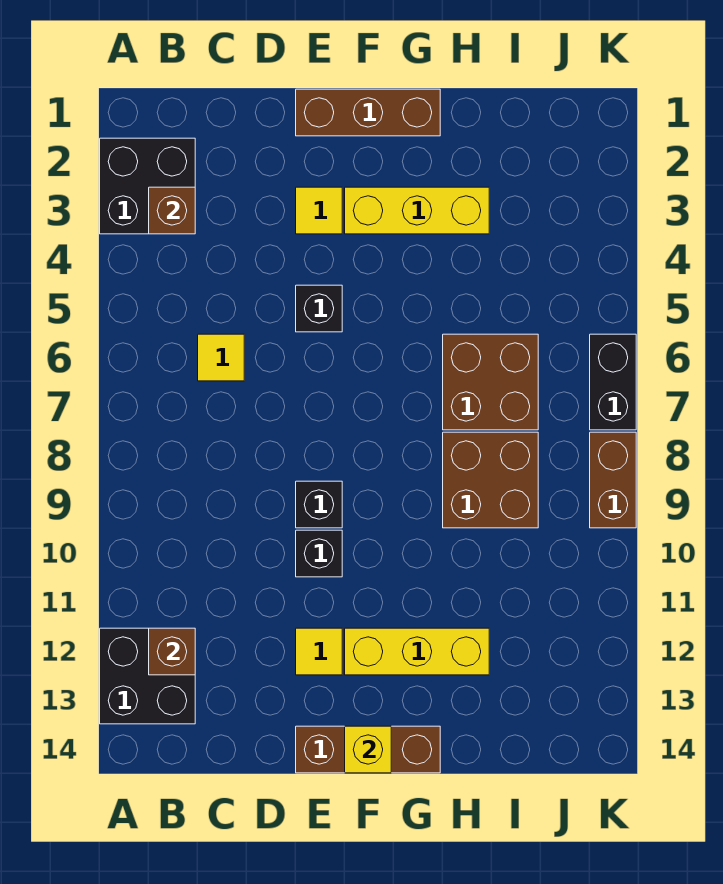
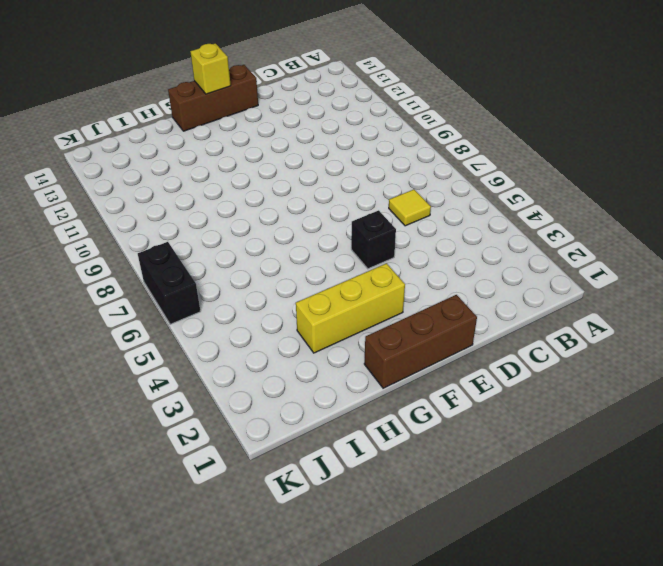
none -> black 2x2 brick [100,138,195,234]
none -> black 2x2 brick [100,628,195,724]
none -> yellow 1x1 tile [296,187,342,234]

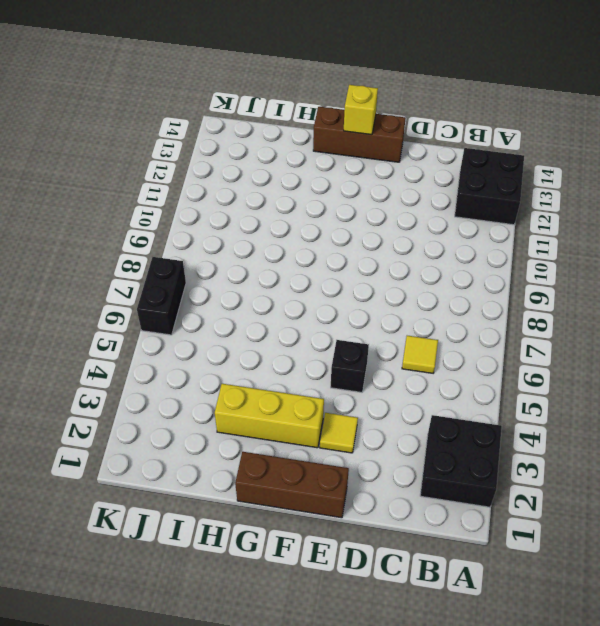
none -> black 1x1 brick [296,481,342,528]
none -> black 1x1 brick [296,530,342,577]
none -> yellow 1x1 tile [296,628,342,675]

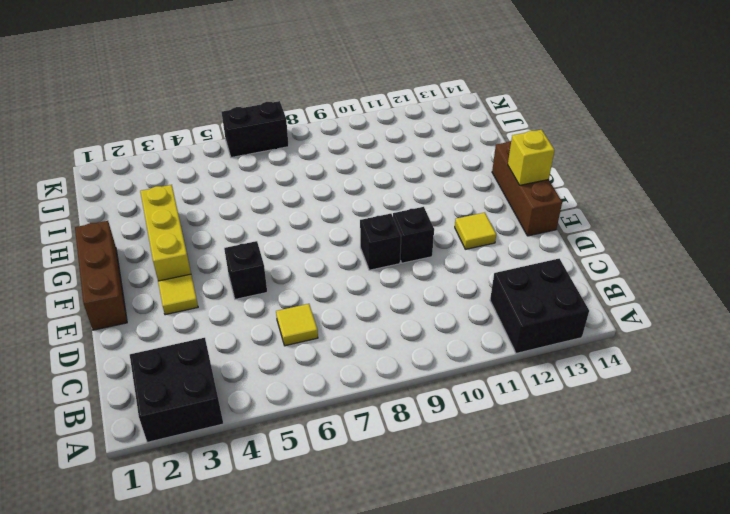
none -> yellow 1x3 brick [345,628,489,675]
none -> brown 2x2 brick [443,334,538,430]
none -> brown 2x2 brick [443,432,538,528]

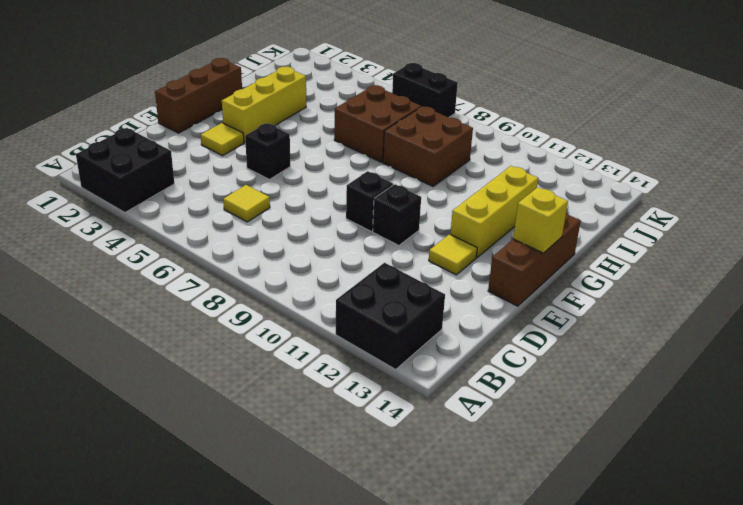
none -> brown 1x2 brick [590,432,636,528]
none -> brown 1x1 brick [149,187,195,234]
none -> brown 1x1 brick [149,628,195,675]

